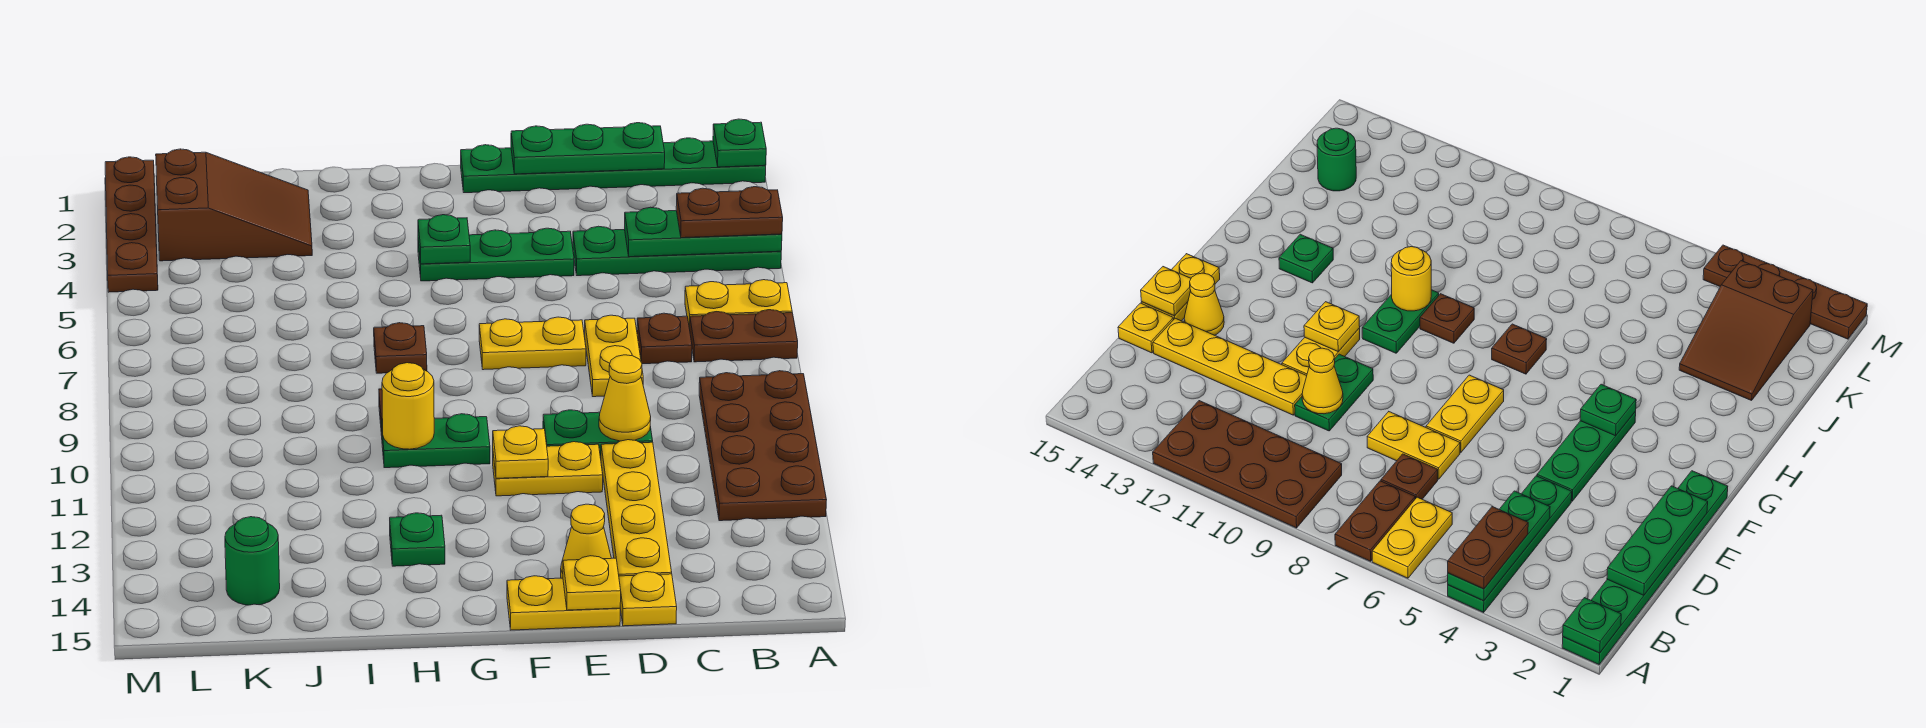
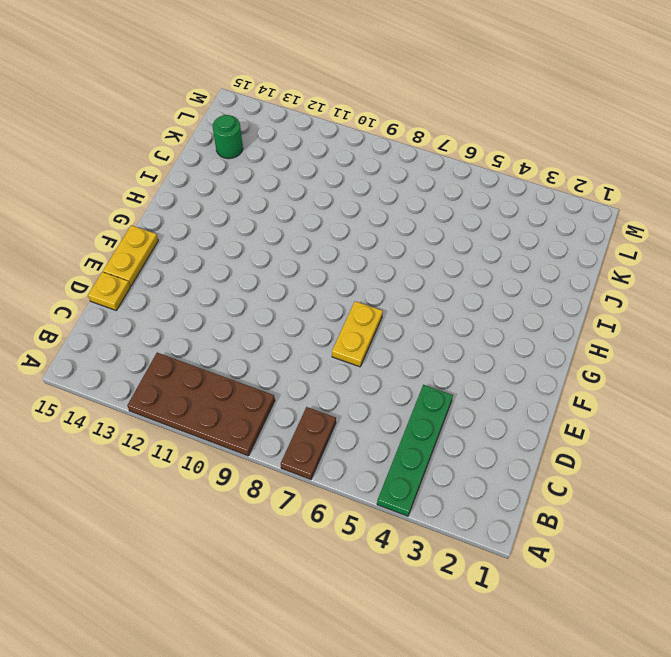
none -> green 1x6 plate [461,138,766,193]
none -> yellow 1x2 plate [685,280,792,329]
none -> brown 1x1 plate [637,313,692,364]
none -> yellow 1x2 plate [585,315,643,397]

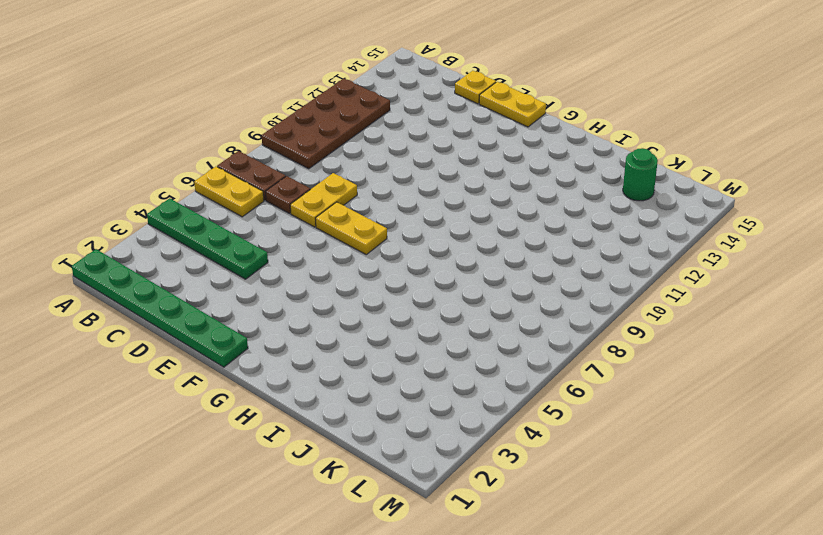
none -> green 1x2 plate [543,410,653,458]
none -> yellow 1x4 plate [601,440,672,576]
none -> green 1x3 plate [418,228,574,281]
none -> yellow 1x2 plate [493,442,603,496]

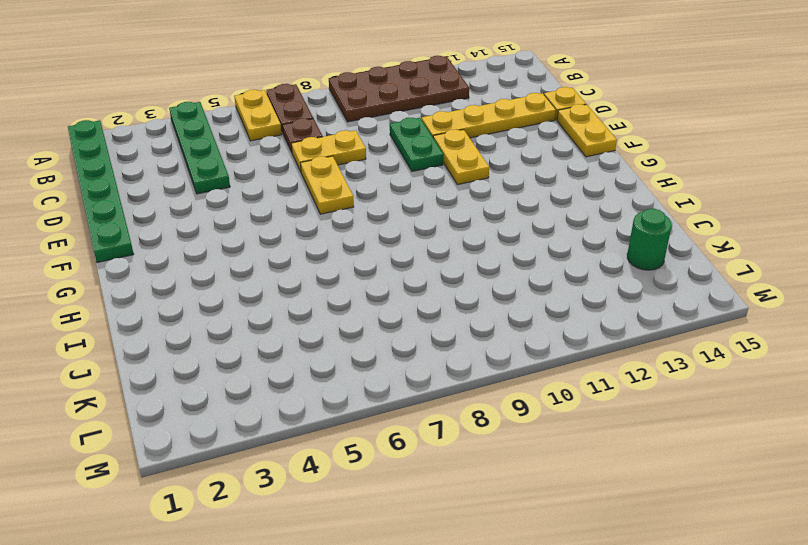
none -> green 1x3 plate [418,228,574,281]
none -> yellow 1x1 cone [561,504,611,578]
none -> green 1x2 plate [381,414,490,468]
none -> brown 1x1 plate [374,323,427,373]

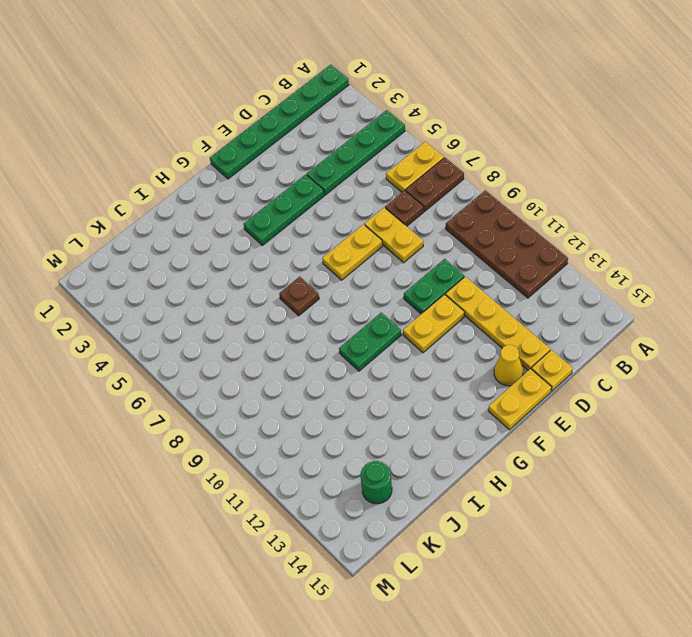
none -> brown 1x1 plate [1420,294,1474,343]
none -> green 1x1 plate [390,513,445,566]
none -> brown 2x3 slope [156,149,312,261]
none -> brown 1x4 plate [105,157,158,292]

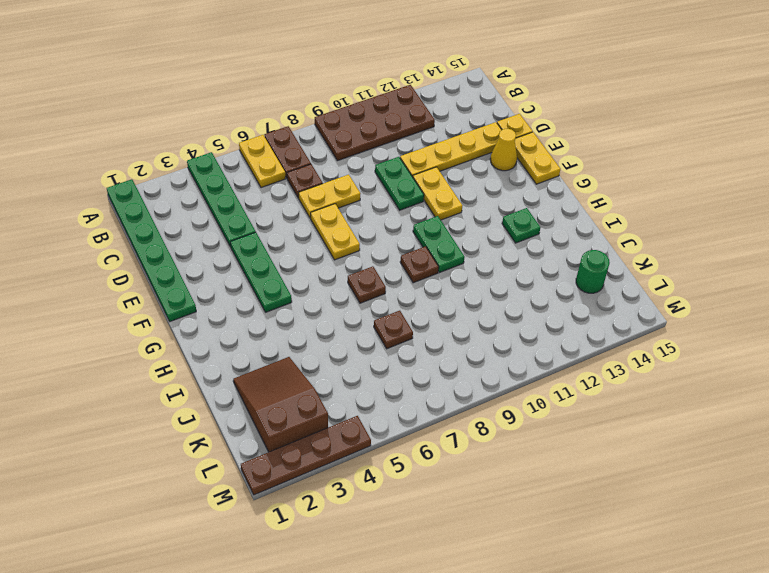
brown 1x1 plate [374,311,413,349] -> none
none -> green 1x1 plate [713,119,766,167]
none -> green 1x3 plate [625,207,782,257]
none -> green 1x3 plate [511,123,665,174]
none -> yellow 1x1 cone [599,355,651,441]

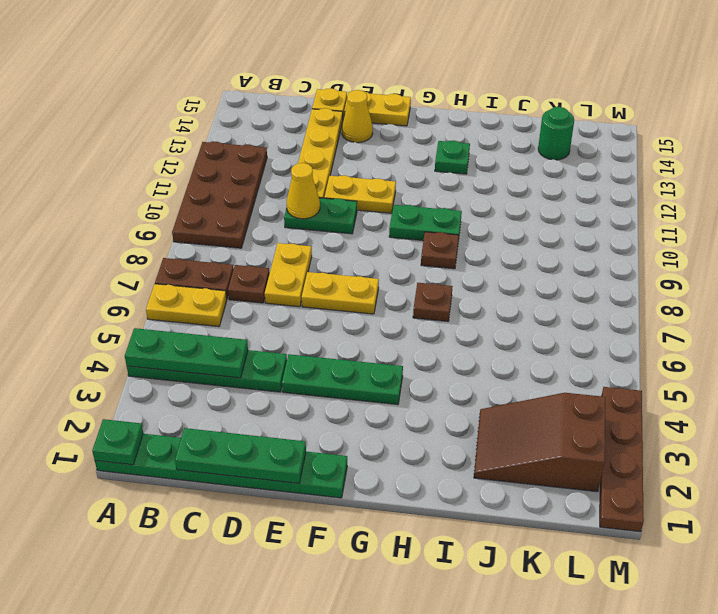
none -> yellow 1x1 plate [563,556,621,610]
none -> yellow 1x1 plate [493,426,548,478]
none -> green 1x1 plate [418,215,470,264]
none -> yellow 1x1 round brick [382,363,434,449]

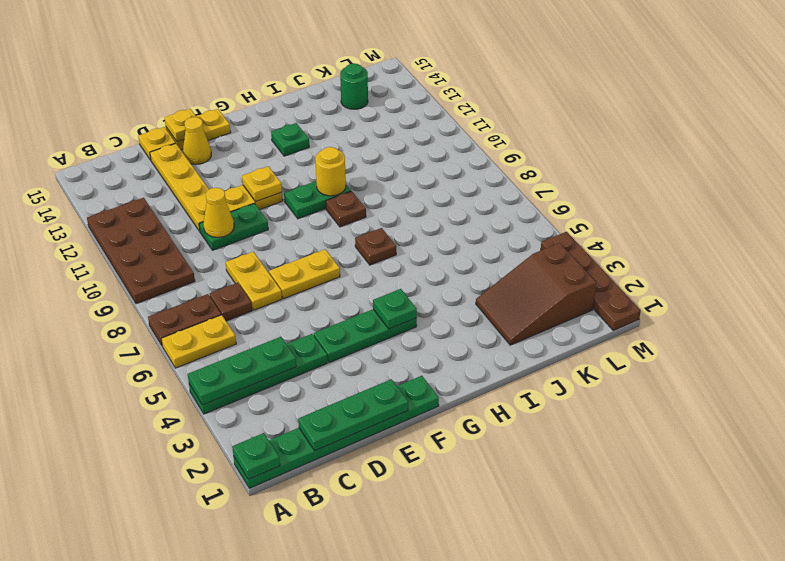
none -> brown 1x2 plate [676,187,783,238]

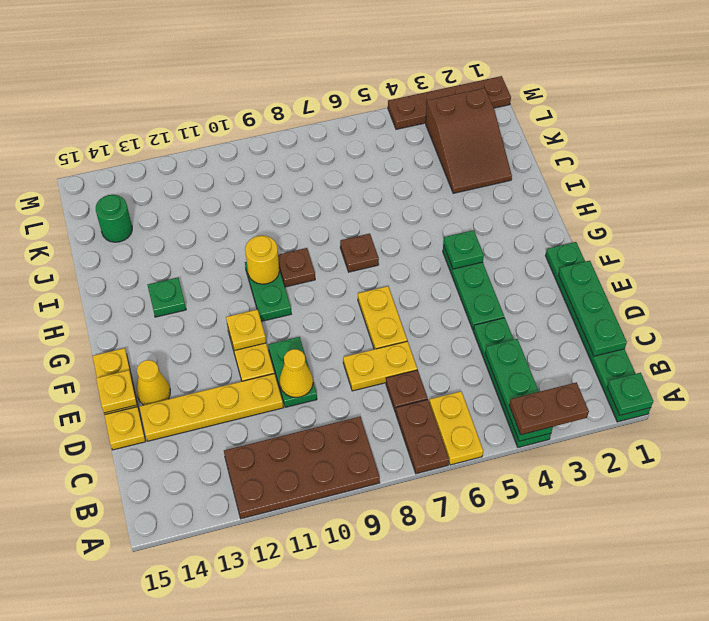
brown 1x2 plate [509,382,589,435] -> brown 1x2 plate turned to [676,187,783,238]

